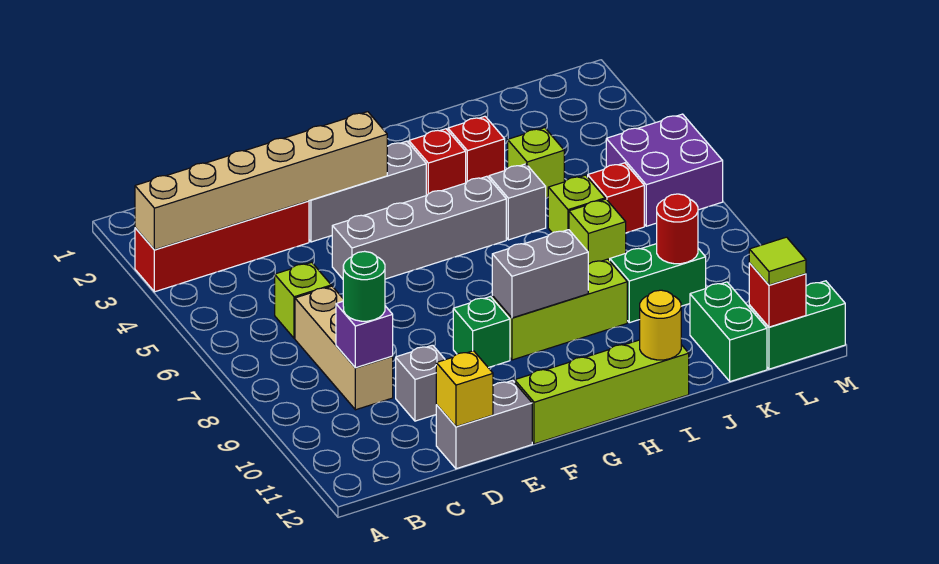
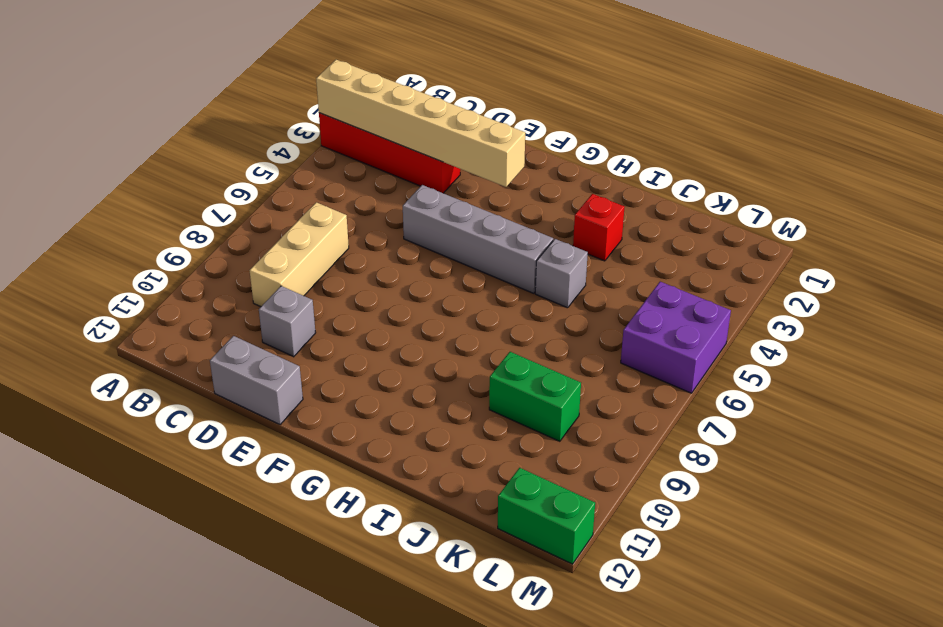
none -> lime 1x1 brick [275,262,331,338]
none -> grey 1x3 brick [309,141,426,242]
none -> green 1x1 brick [453,297,510,368]
none -> lime 1x4 brick [515,340,689,444]

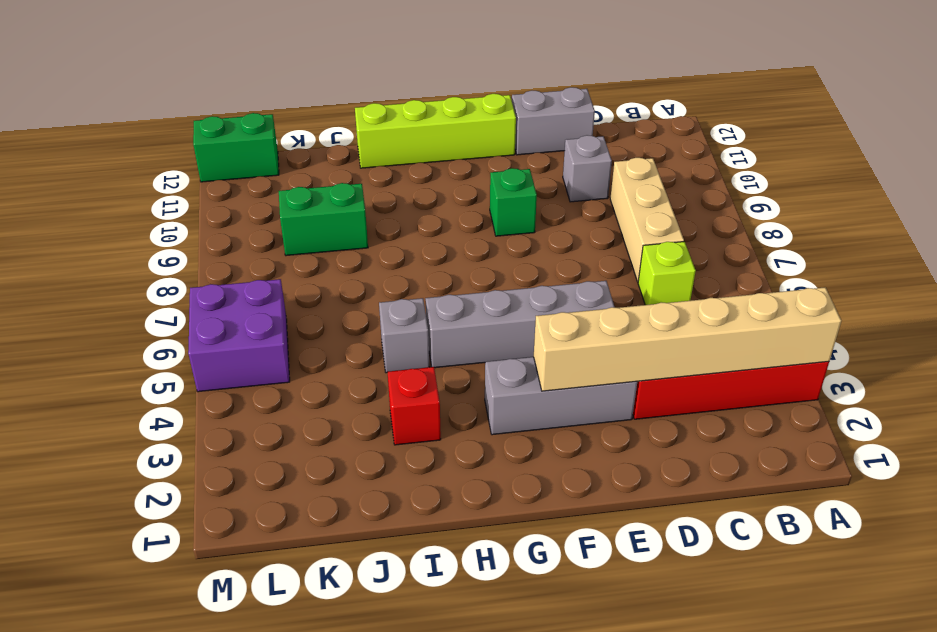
none -> lime 1x3 brick [492,259,627,360]
none -> red 1x1 brick [409,129,466,195]
none -> lime 1x1 brick [508,128,564,198]
none -> lime 1x1 brick [548,175,605,233]

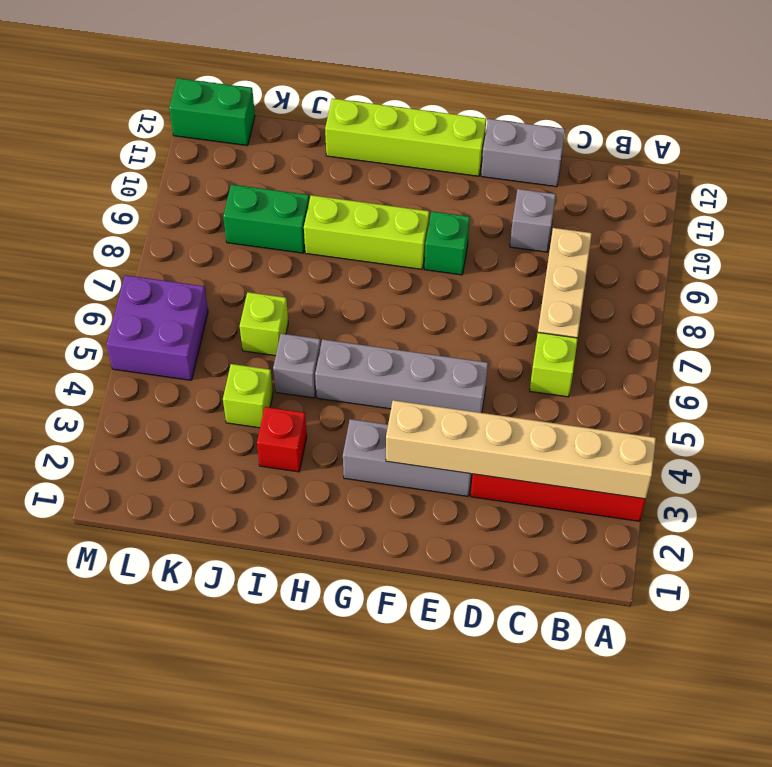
none -> red 1x1 brick [409,129,466,195]
none -> lime 1x1 brick [569,199,626,264]
none -> red 1x1 brick [588,163,644,233]
none -> green 1x2 brick [690,282,767,382]

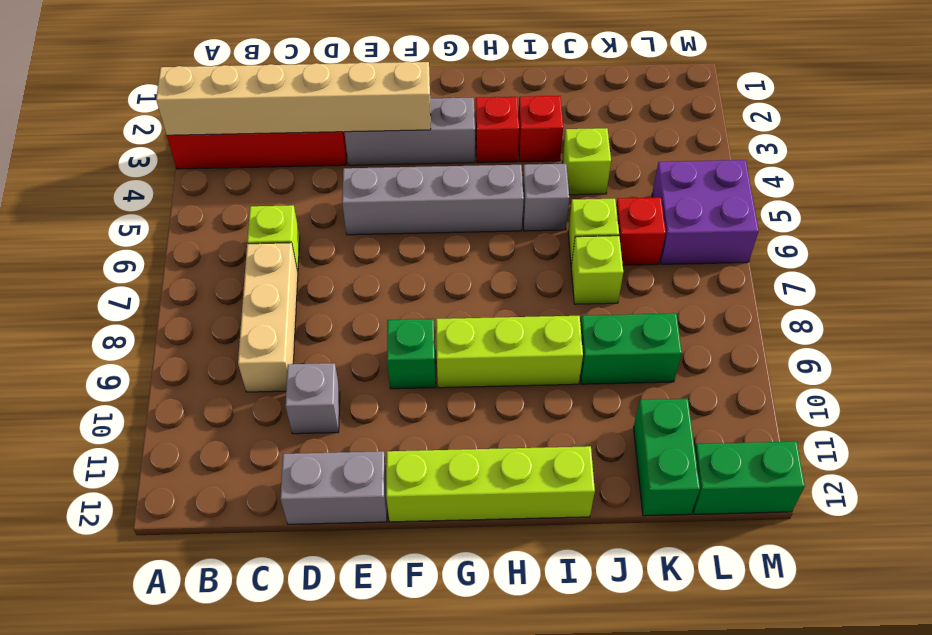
none -> purple 1x1 brick [336,301,393,368]
none -> yellow 1x1 brick [436,351,493,427]
none -> grey 1x2 brick [492,230,588,318]
none -> yellow 1x1 round brick [640,290,681,360]

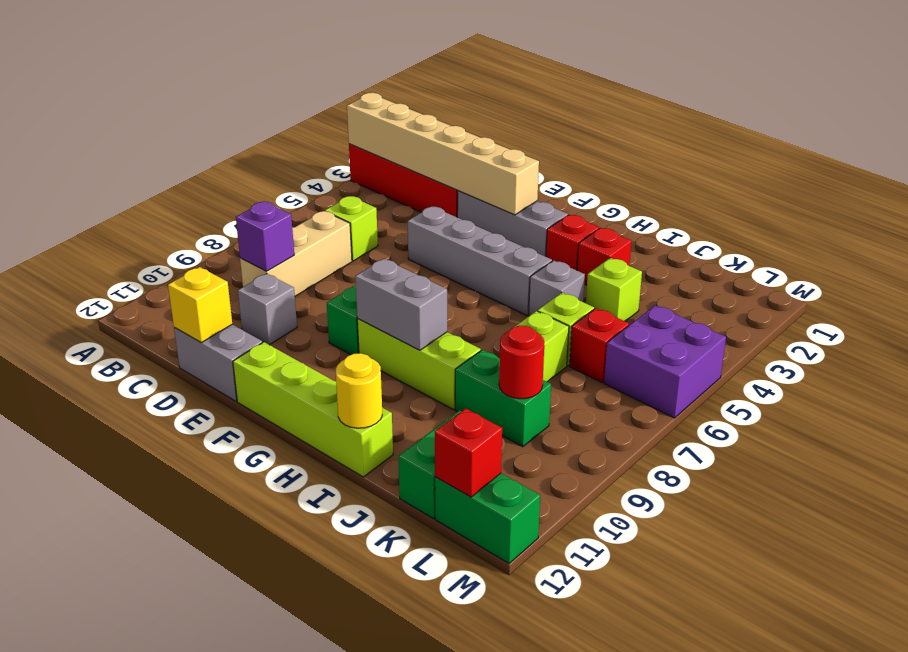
none -> green 1x1 round brick [343,251,385,321]
none -> lime 1x1 tile [749,237,806,285]

